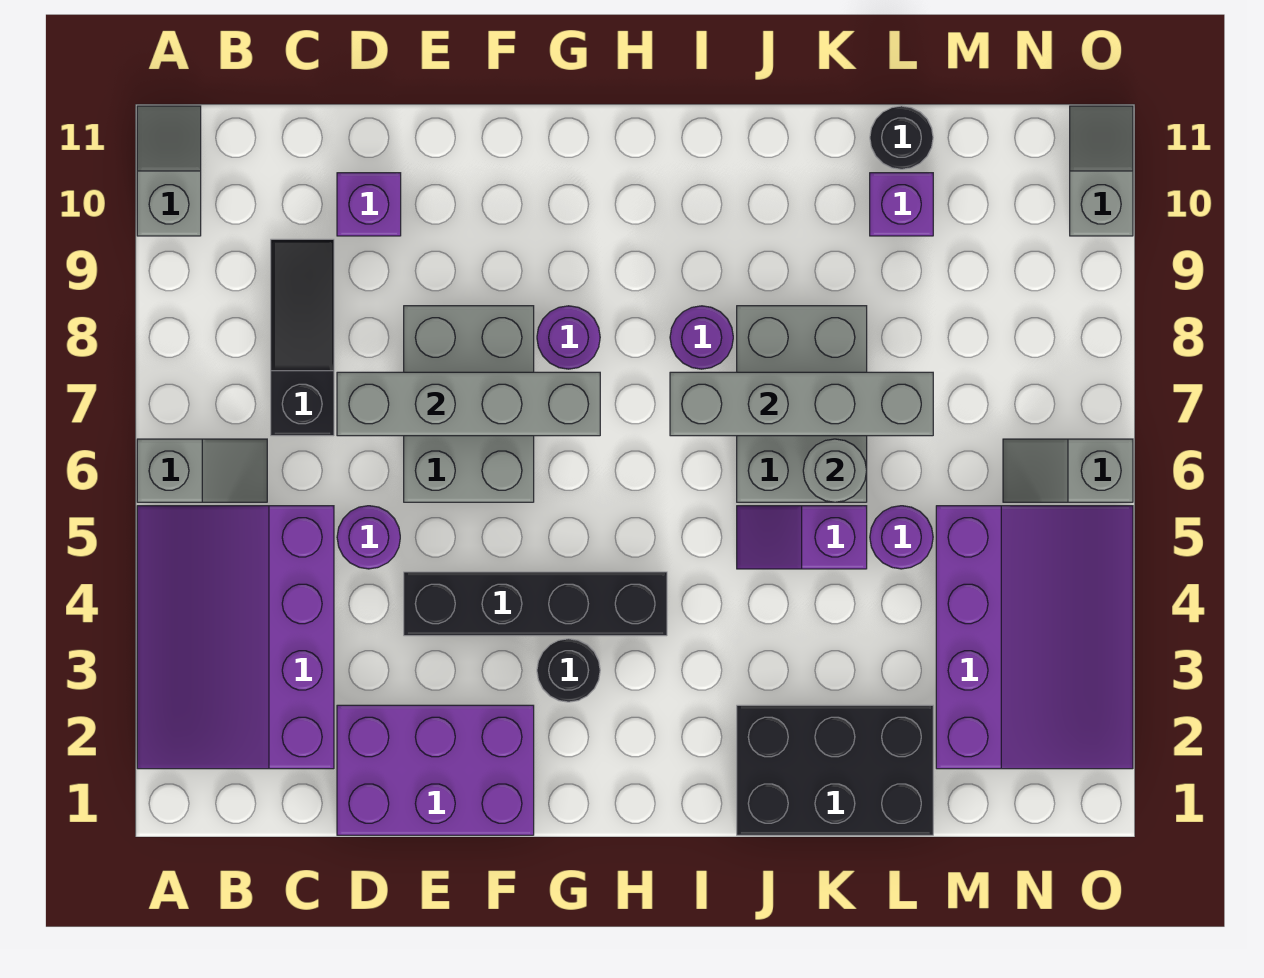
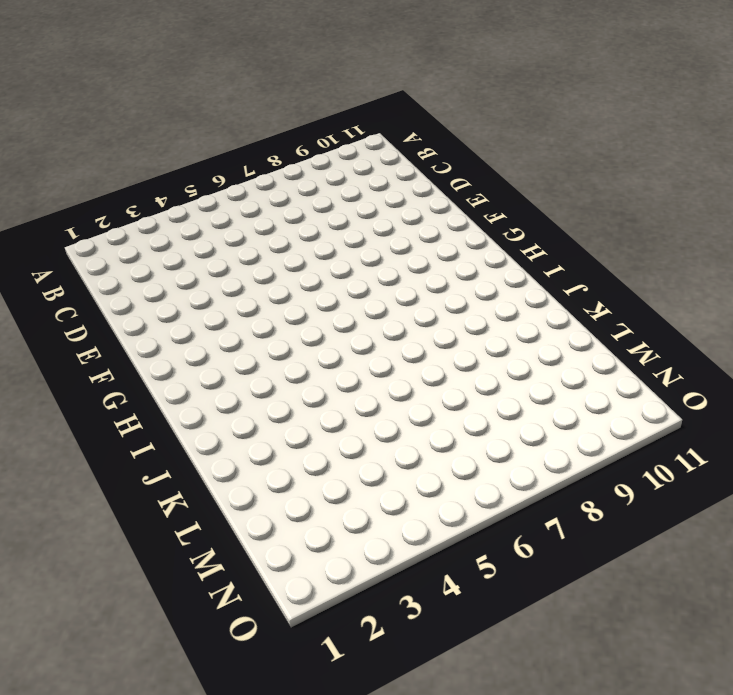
none -> purple 3x4 slope [137,506,334,769]
none -> grey 1x2 slope [137,439,267,502]
none -> grey 1x2 slope [137,106,201,236]

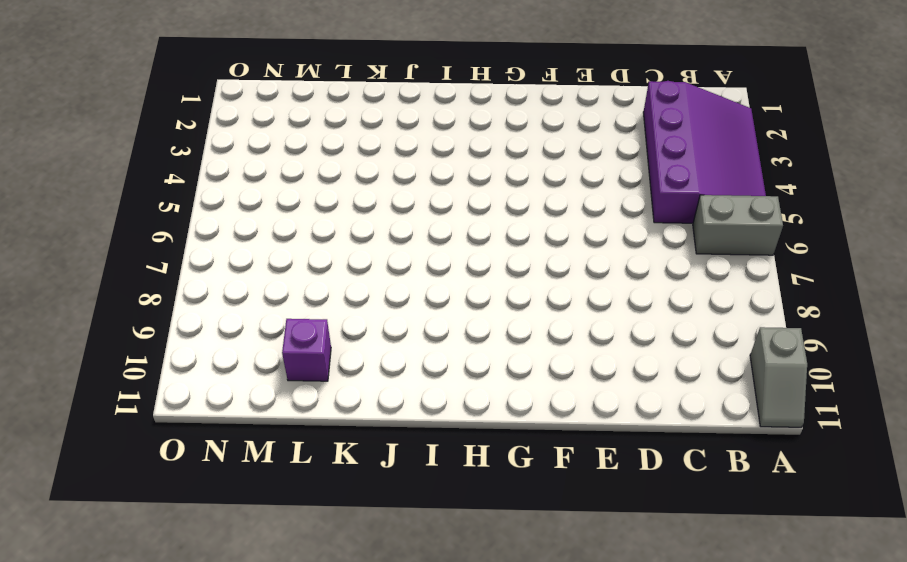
grey 1x2 brick [693,195,783,255] -> grey 1x2 slope [137,439,267,502]
none -> black 1x3 slope [271,239,334,436]
none -> purple 2x3 brick [337,705,534,835]
none -> purple 1x1 round brick [337,506,400,569]

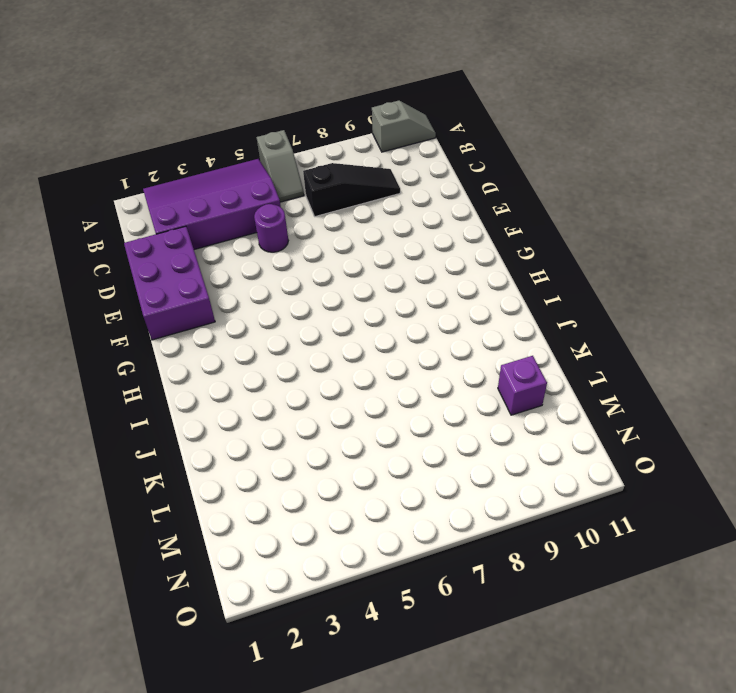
none -> purple 1x1 brick [337,173,401,236]
none -> black 1x4 brick [404,572,667,636]
none -> grey 2x3 brick [404,306,534,502]

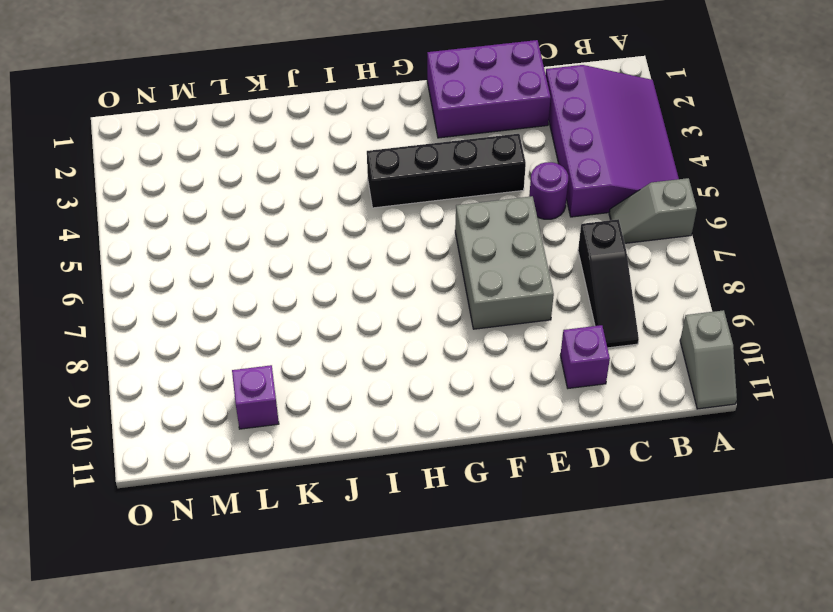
none -> black 1x1 round brick [537,639,600,702]
none -> purple 1x1 round brick [537,306,600,369]
none -> purple 1x1 round brick [670,306,733,369]

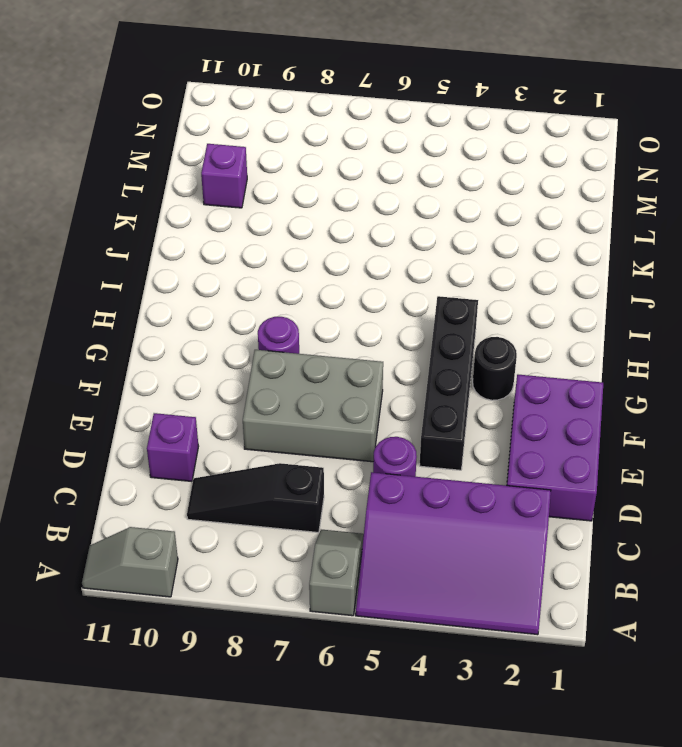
none -> purple 1x1 round brick [670,306,733,369]
none -> black 2x3 brick [737,705,933,835]
none -> purple 1x2 slope [737,506,867,569]

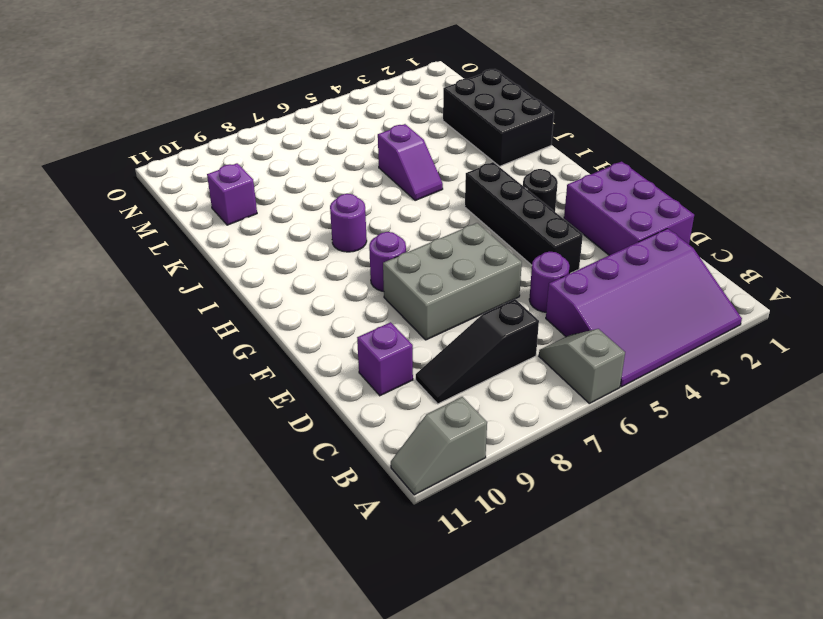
none -> grey 2x3 brick [737,306,867,502]
none -> purple 1x1 round brick [870,506,933,569]
none -> black 1x1 round brick [870,106,933,169]

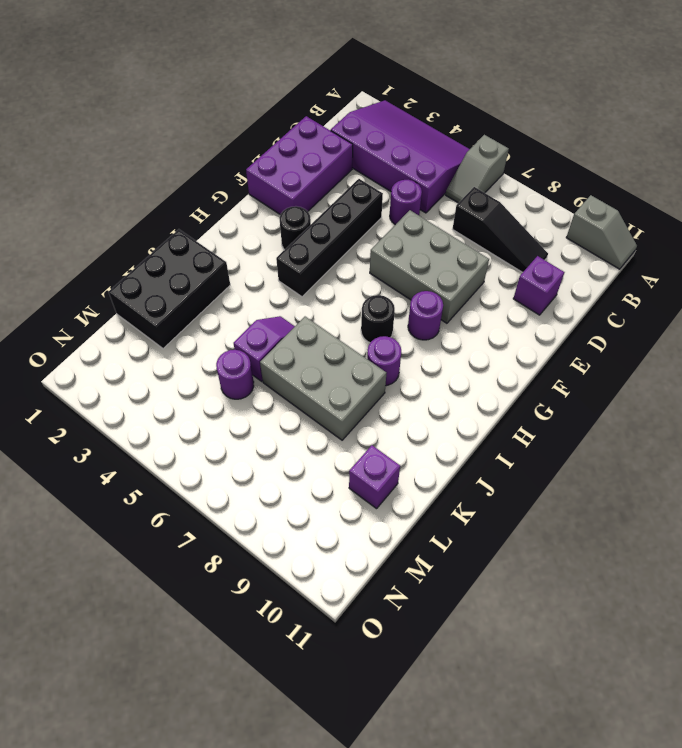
black 1x1 round brick [361,295,395,343] -> black 1x1 round brick moved to [870,106,933,169]
none -> purple 3x4 slope [936,506,1133,769]
none -> grey 1x2 slope [1003,439,1133,502]
none -> grey 1x2 slope [1070,106,1133,236]

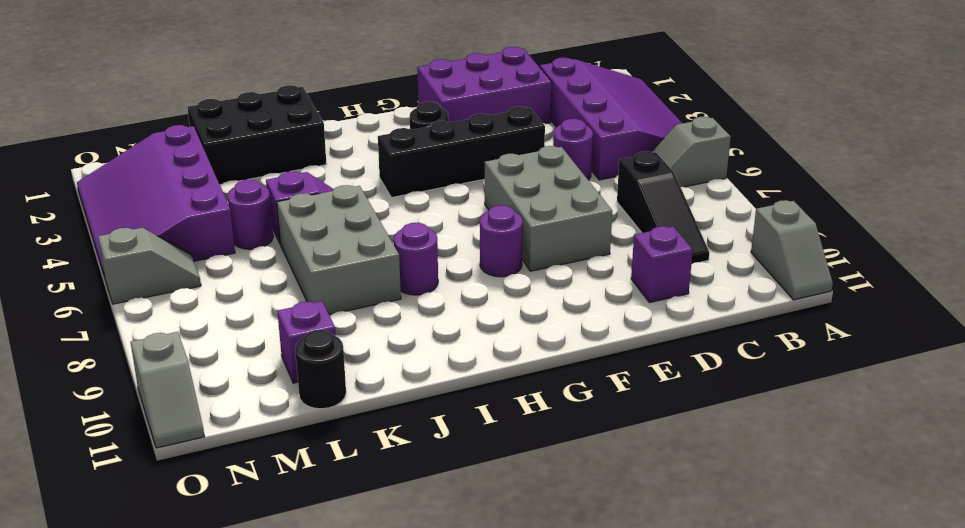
none -> grey 1x4 brick [337,372,600,436]
none -> grey 1x4 brick [670,372,933,436]
none -> grey 1x1 round brick [803,439,867,502]

